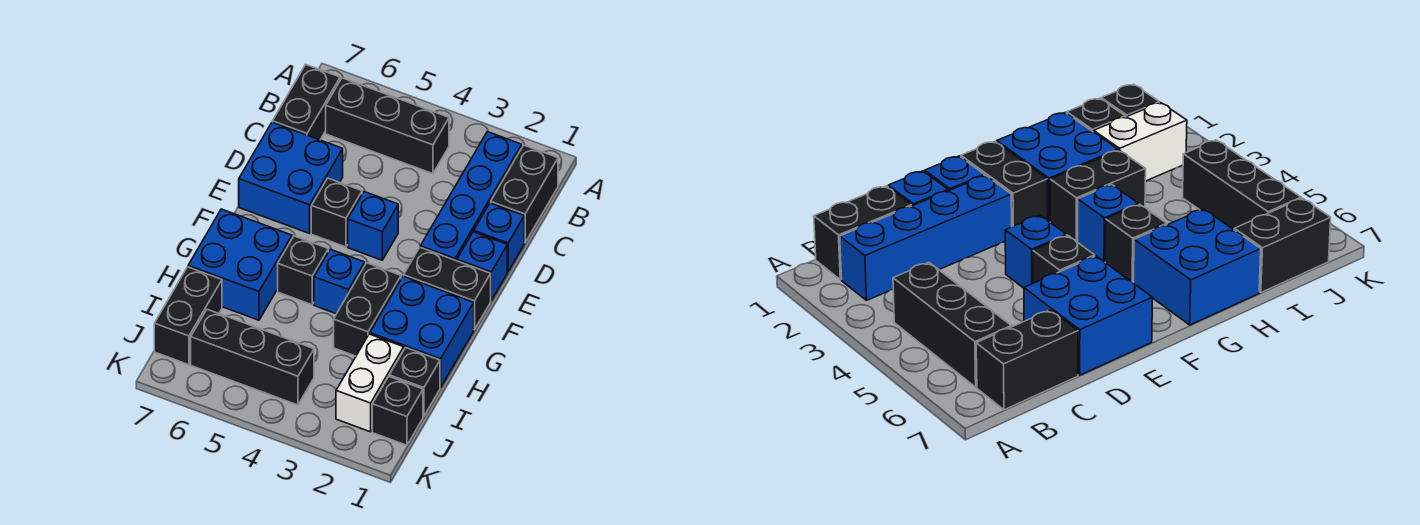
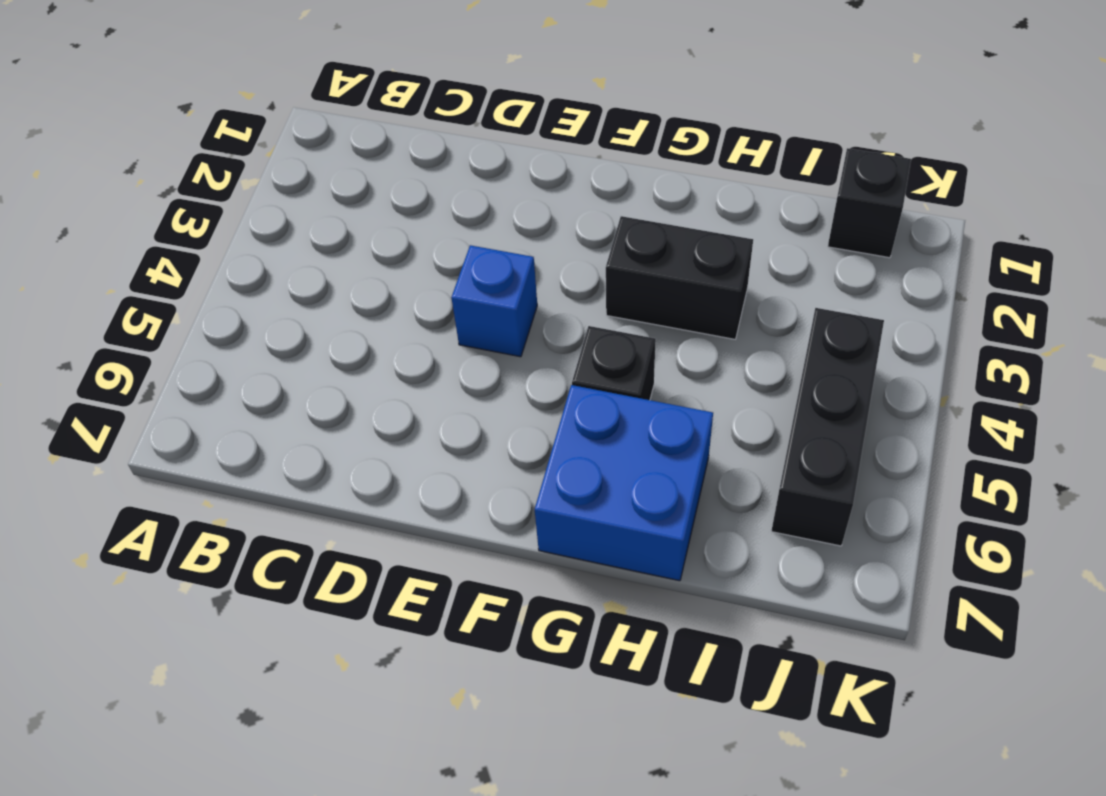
none -> black 1x2 brick [491,145,558,243]
none -> blue 1x4 brick [420,132,522,261]
none -> black 1x3 brick [326,78,449,174]

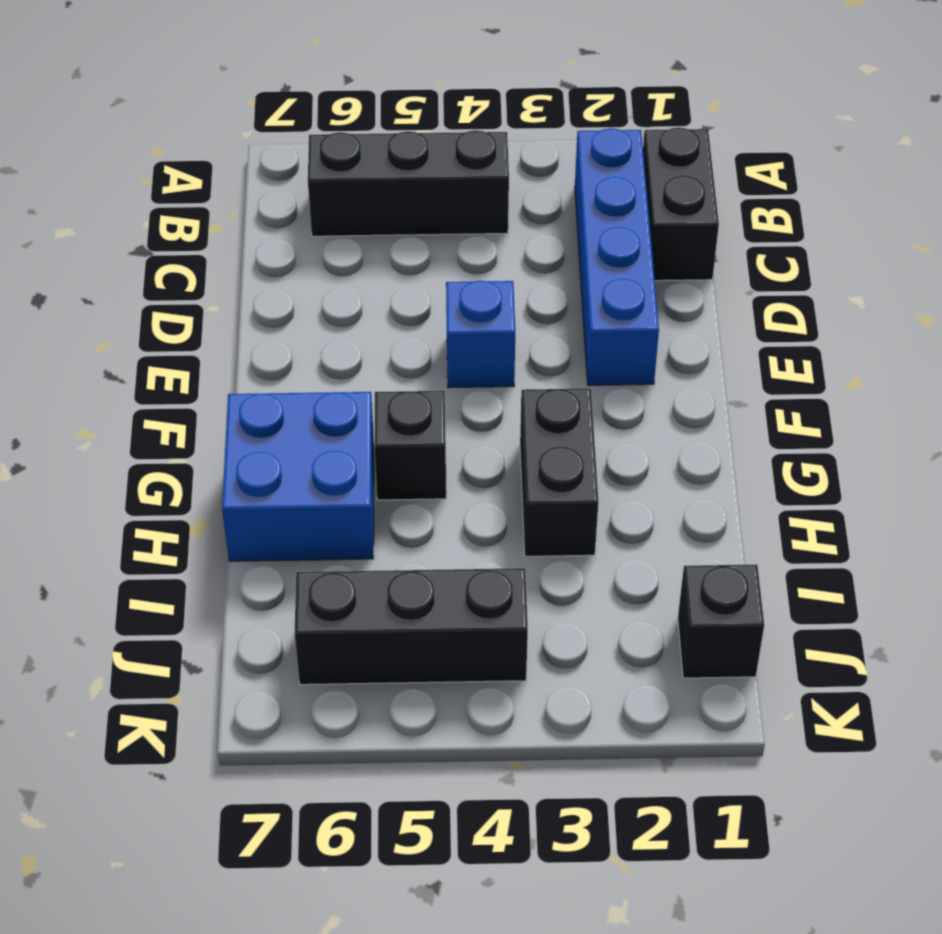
none -> black 1x2 brick [273,65,340,140]
none -> blue 1x1 brick [474,203,524,272]
none -> blue 2x2 brick [239,122,343,233]

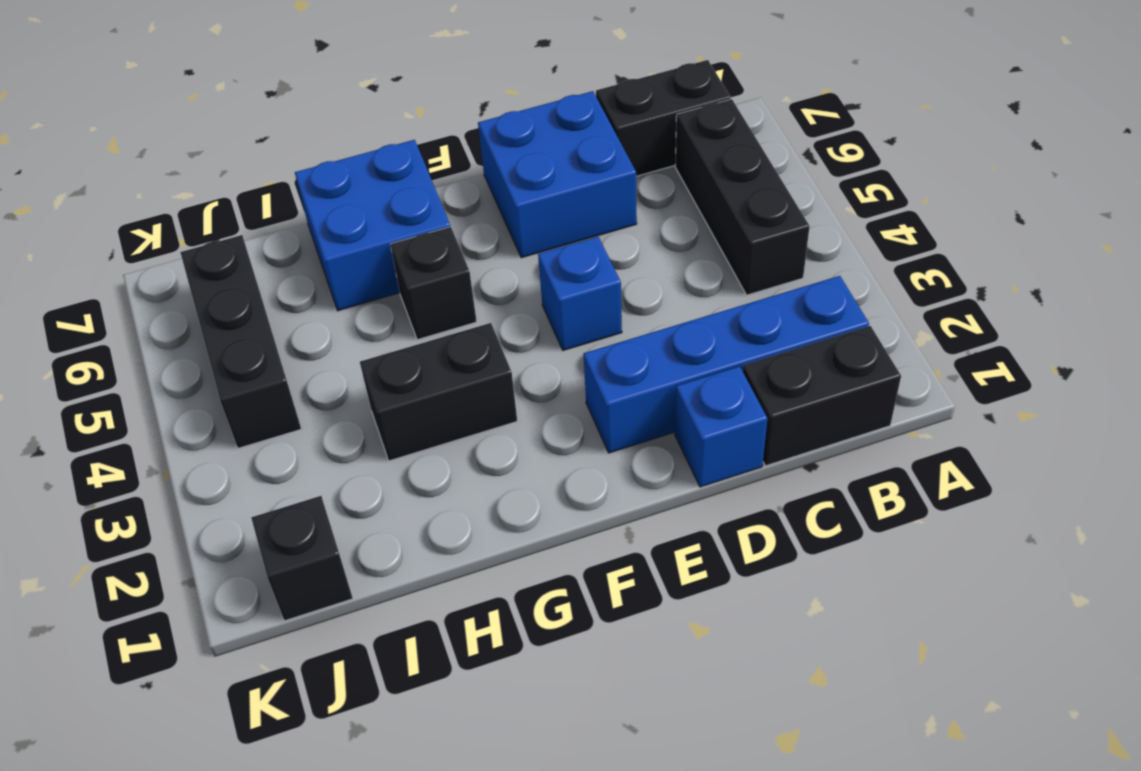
none -> blue 1x1 brick [457,232,507,300]
none -> black 1x1 brick [311,178,362,247]
none -> black 1x2 brick [404,248,491,330]

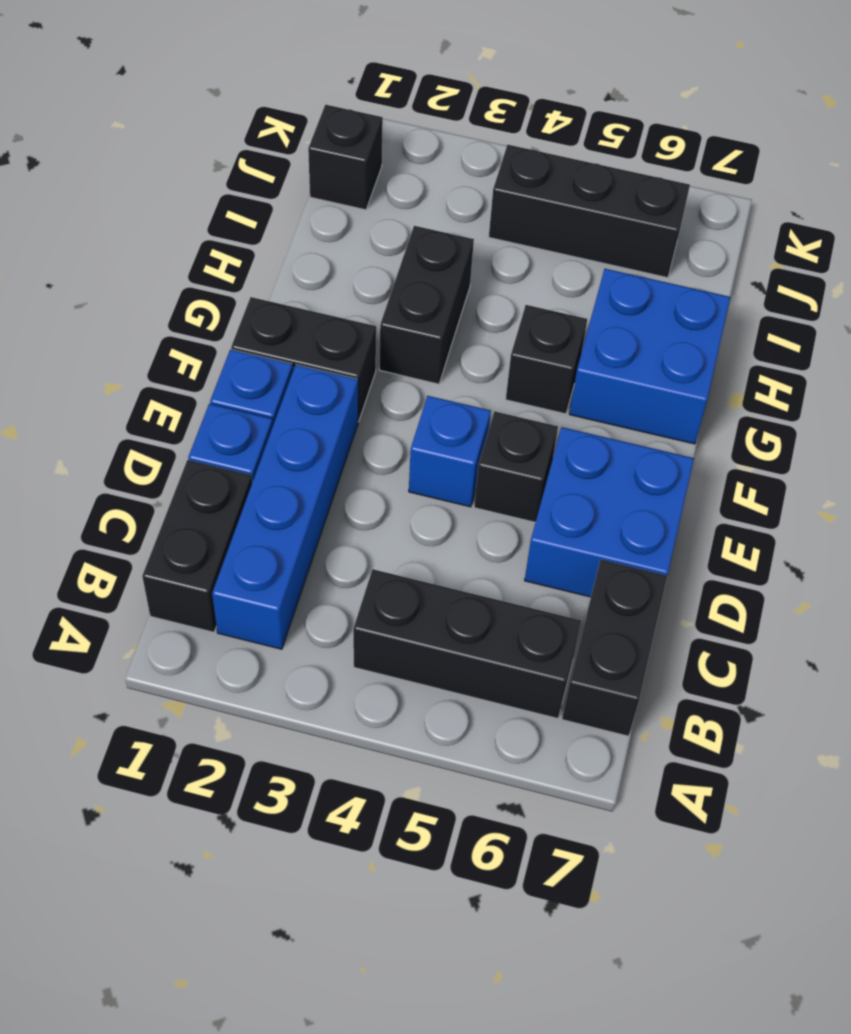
none -> blue 2x2 brick [370,276,474,387]
none -> blue 1x1 brick [314,249,365,314]
none -> black 1x1 brick [389,348,440,416]

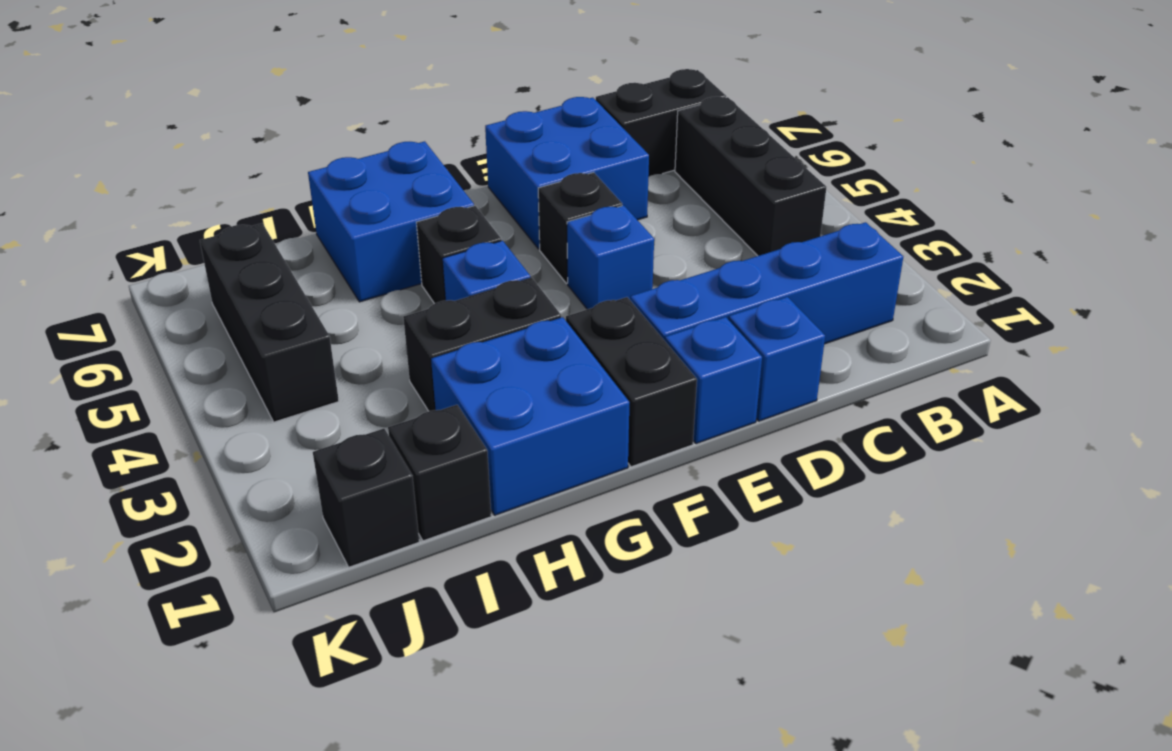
none -> black 1x2 brick [491,145,558,243]
none -> white 1x2 brick [336,334,404,432]
none -> black 1x2 brick [154,267,222,365]

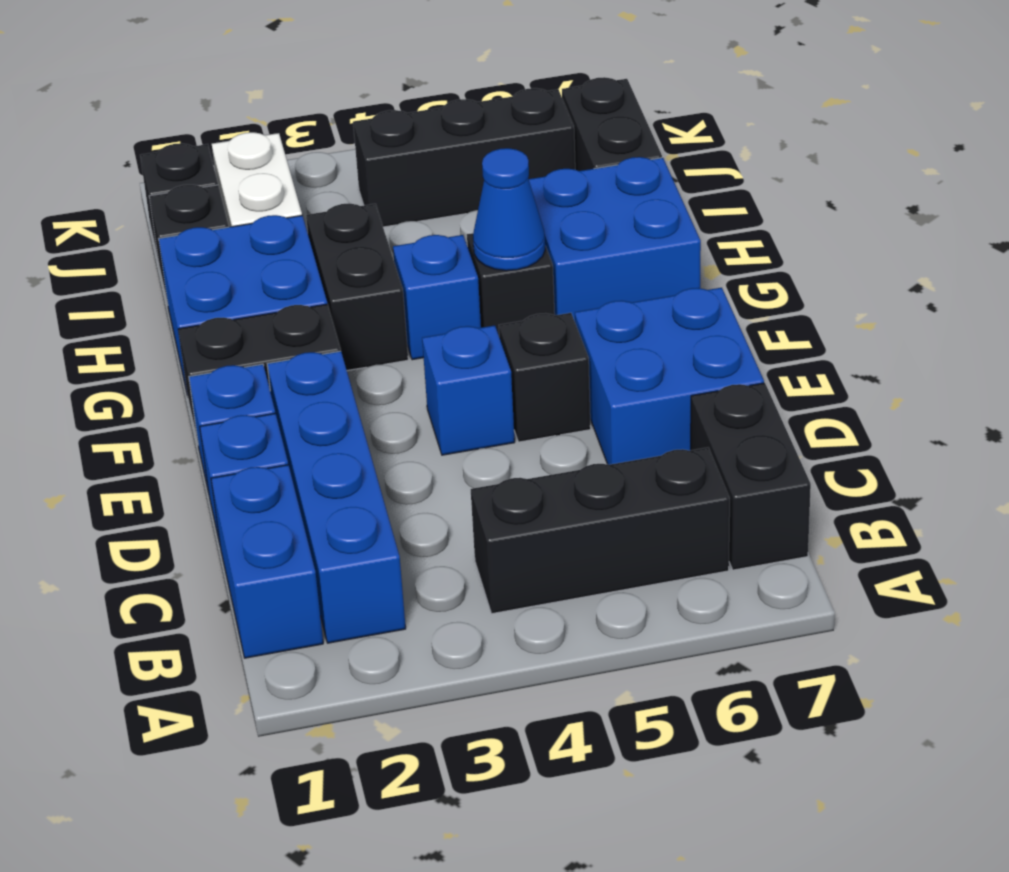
blue 1x2 brick [211,465,323,658] -> black 1x2 brick [491,145,558,243]
blue 1x1 cone [473,148,545,271] -> none

